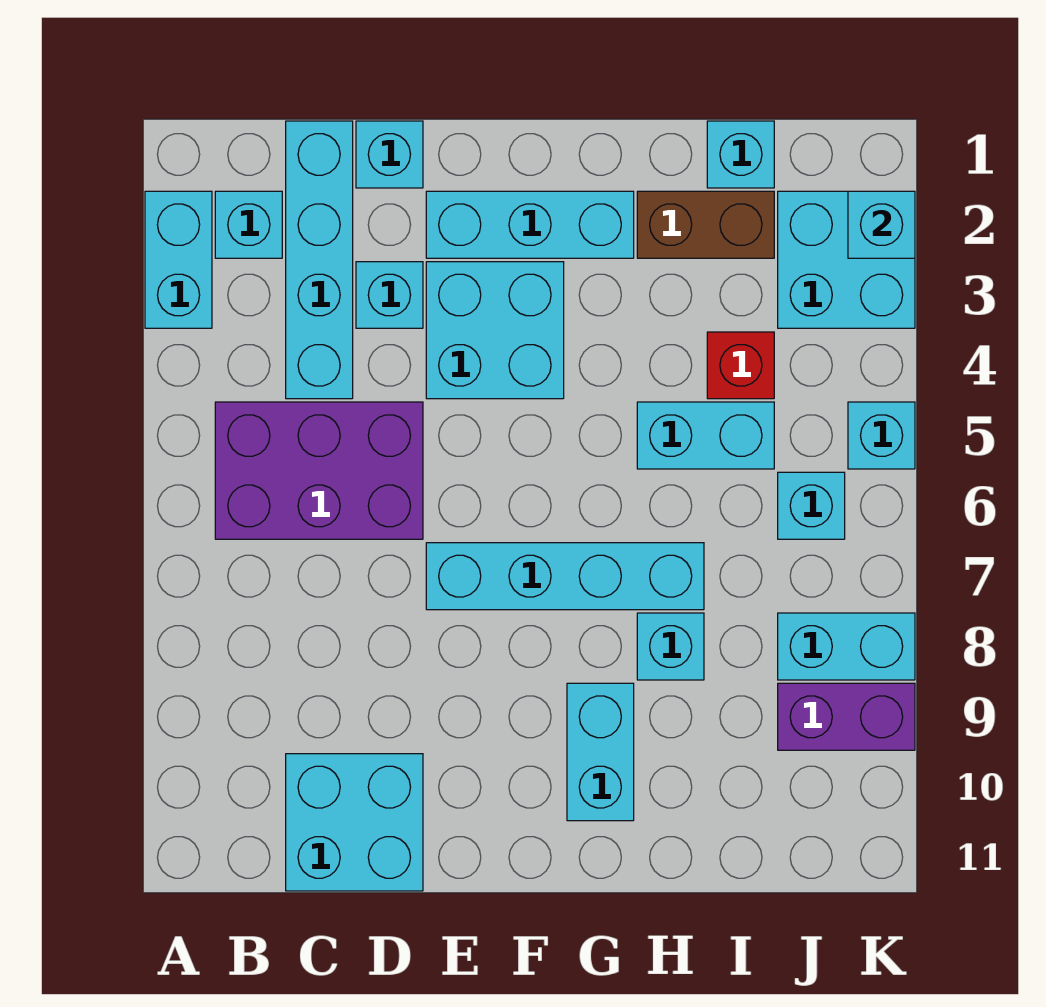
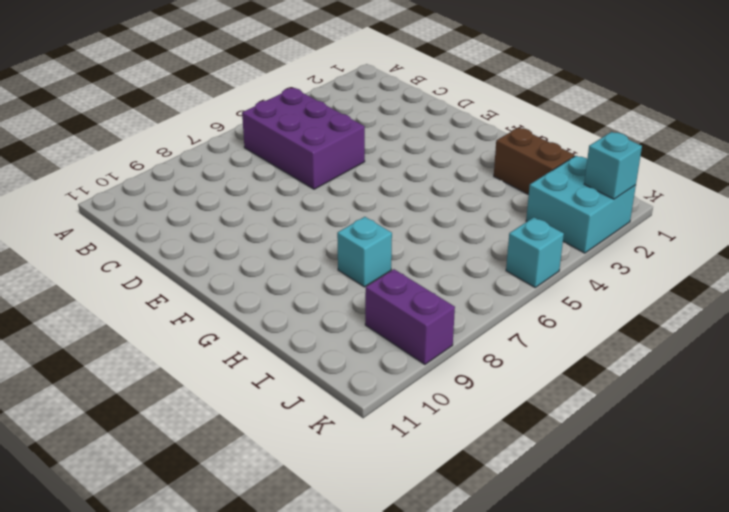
none -> cyan 1x2 brick [145,191,212,328]
none -> cyan 1x1 brick [215,191,282,258]
none -> cyan 1x4 brick [286,121,353,399]

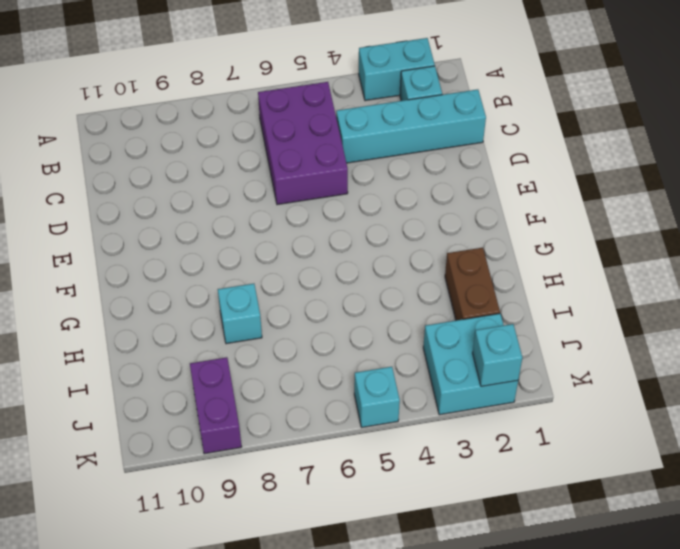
none -> cyan 2x2 brick [286,754,423,891]
none -> cyan 1x1 brick [356,121,423,188]
none -> cyan 1x1 brick [356,262,423,328]

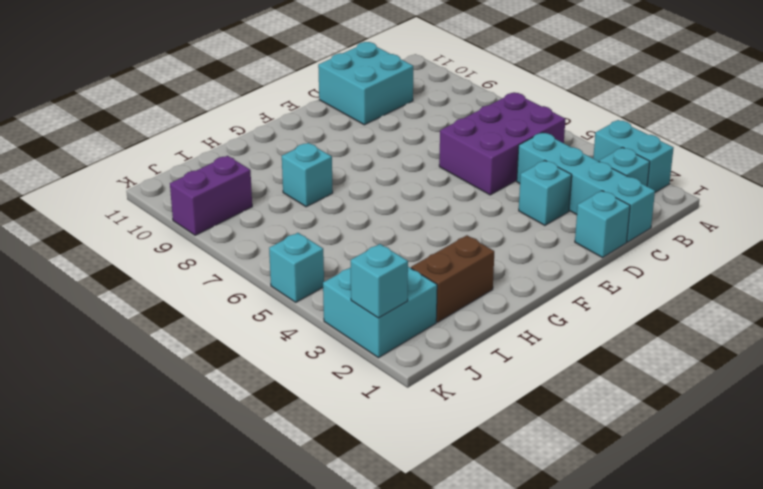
none -> cyan 1x3 brick [426,191,634,258]
none -> cyan 2x2 brick [426,262,564,399]
none -> cyan 1x4 brick [426,543,704,610]

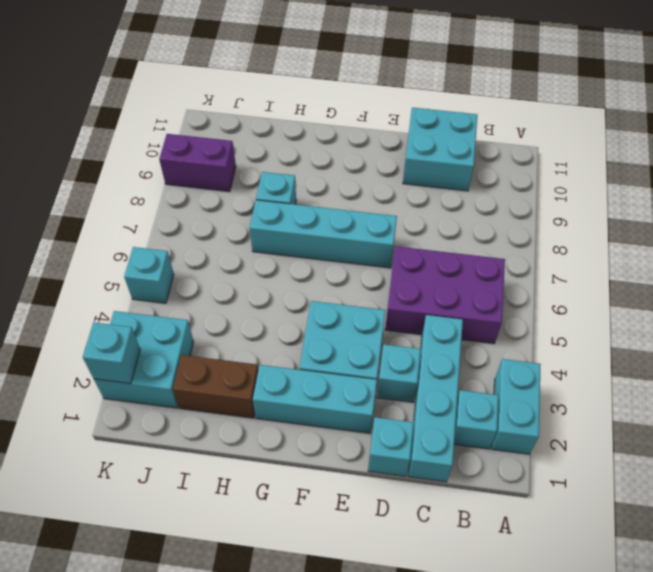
none -> cyan 1x2 brick [567,683,634,821]
none -> cyan 1x2 brick [637,402,774,469]
none -> cyan 1x1 brick [707,121,774,188]

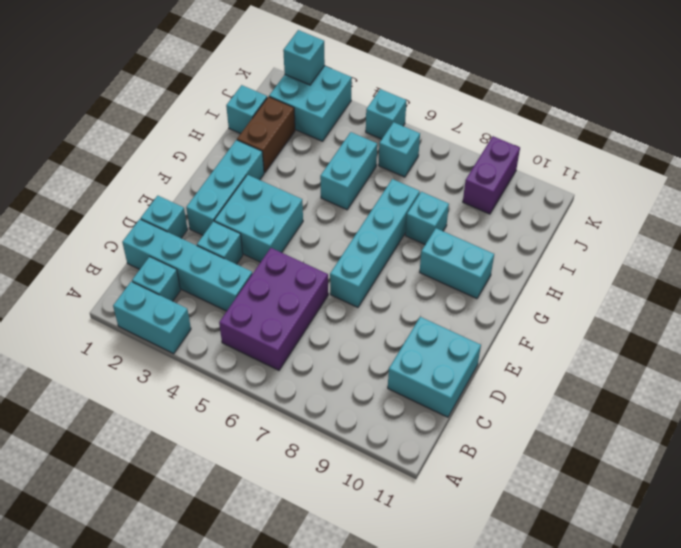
none -> red 1x1 brick [707,332,774,399]
none -> cyan 1x2 brick [778,613,915,680]

